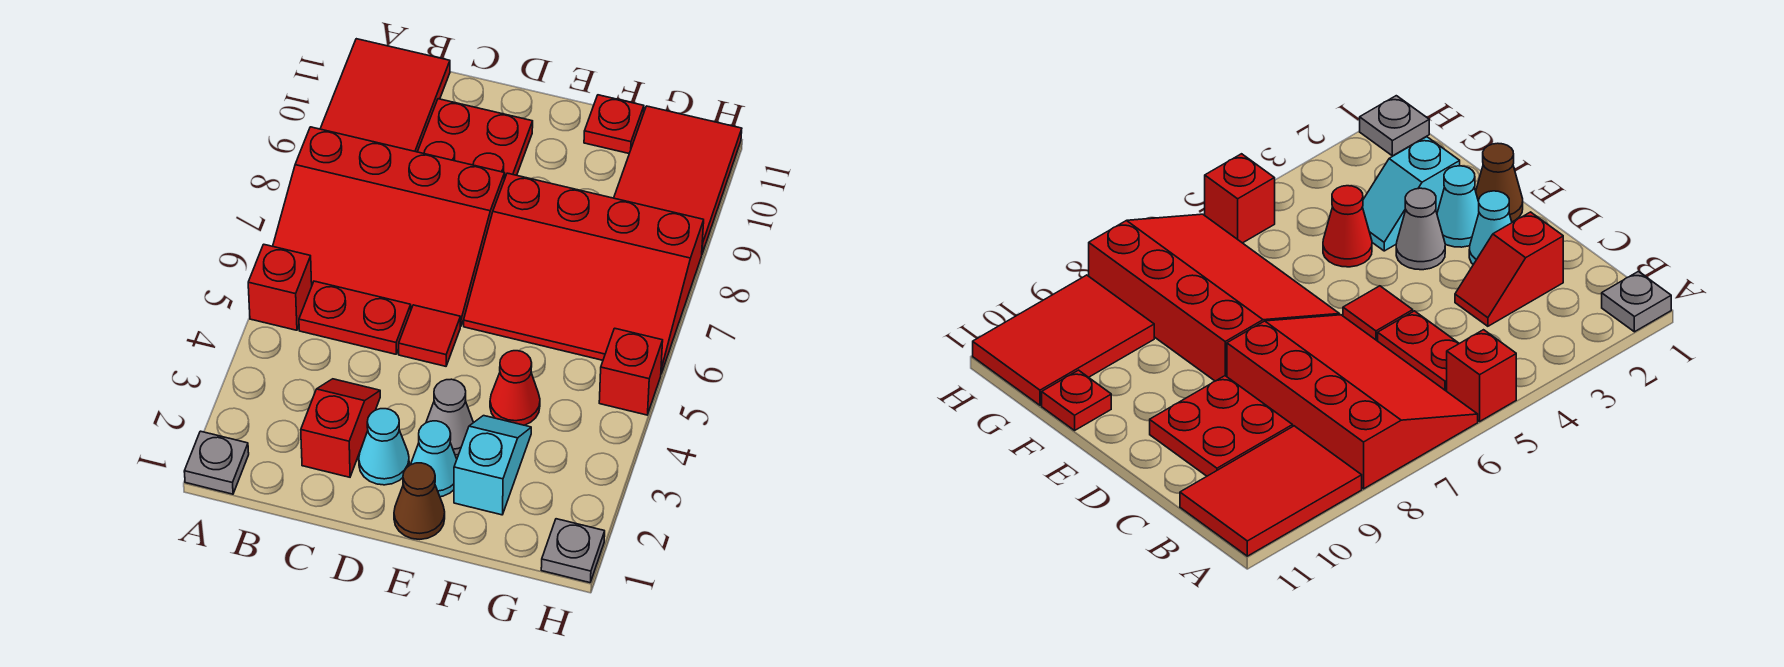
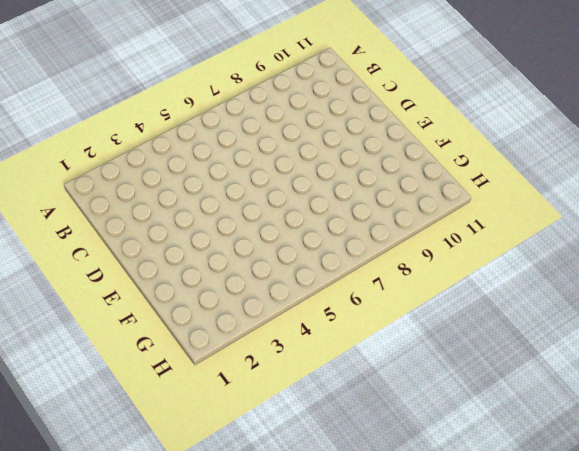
none -> grey 1x1 plate [184,431,249,494]
none -> red 1x1 brick [248,244,312,330]
none -> red 3x4 slope [273,127,505,326]

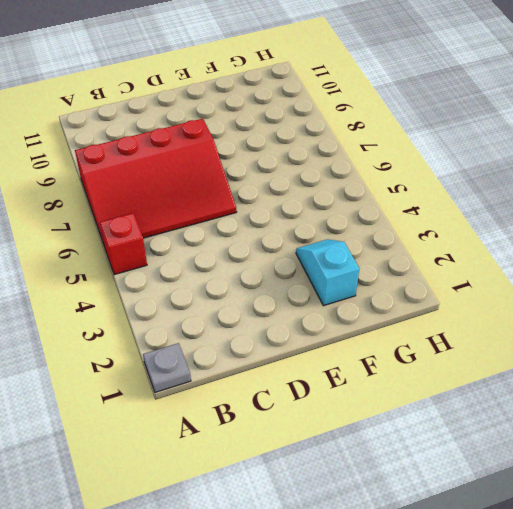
none -> red 2x3 tile [320,39,450,152]
none -> red 1x2 plate [299,281,411,354]
none -> red 1x2 slope [301,379,380,477]

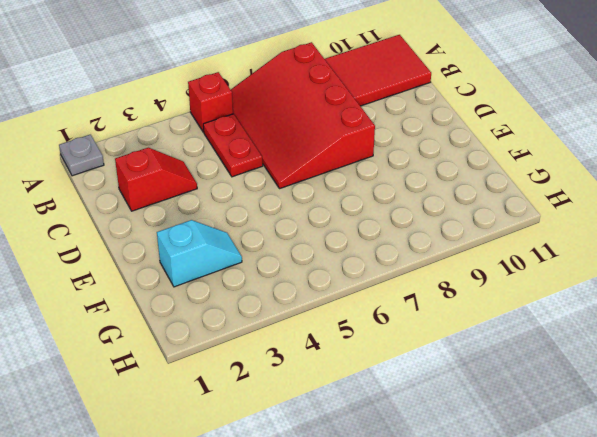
none -> red 2x2 plate [418,99,533,179]
none -> cyan 1x1 cone [359,409,409,485]
none -> red 1x1 tile [399,305,460,366]

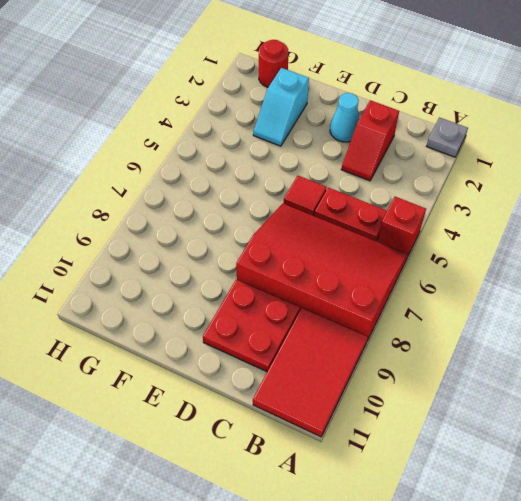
red 1x1 round brick [259,40,288,87] -> none
none -> brown 1x1 cone [394,463,445,539]
none -> cyan 1x1 cone [411,421,457,497]
none -> grey 1x1 cone [426,379,473,455]

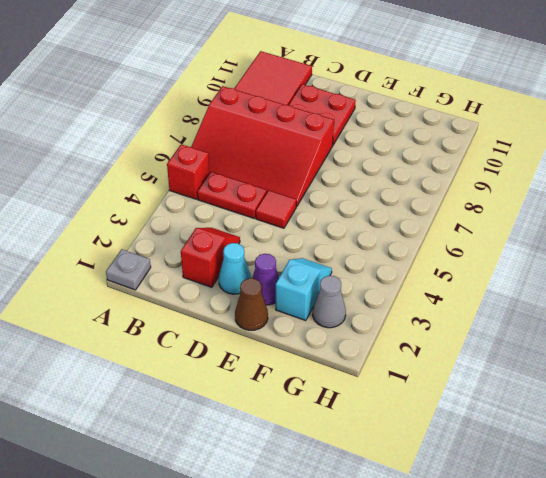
purple 1x1 cone [252,254,279,305] -> cyan 1x1 cone [411,421,457,497]
grey 1x1 cone [313,276,346,328] -> grey 1x1 cone moved to [426,379,473,455]
none -> red 3x4 slope [464,173,704,374]
none -> red 1x1 cone [490,351,540,425]
none -> red 1x1 plate [584,95,644,153]

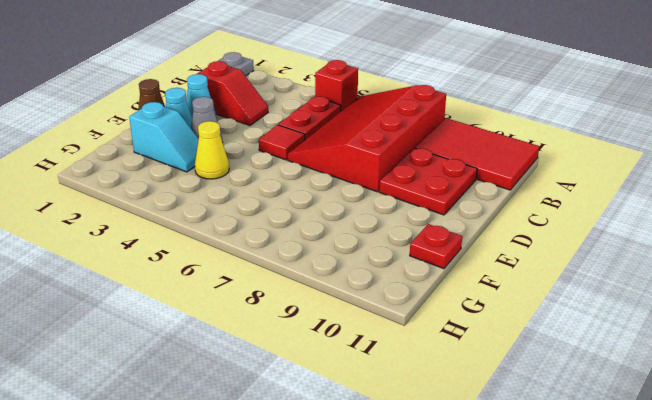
yellow 1x1 cone [195,121,229,179] -> red 1x1 cone [490,351,540,425]
none -> red 3x4 slope [464,173,704,374]
none -> red 2x3 tile [614,106,742,253]
none -> grey 1x1 plate [541,519,605,583]

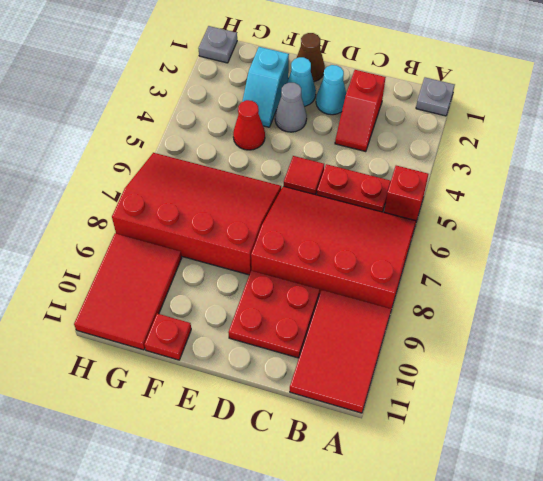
none -> red 1x1 brick [599,328,663,415]

